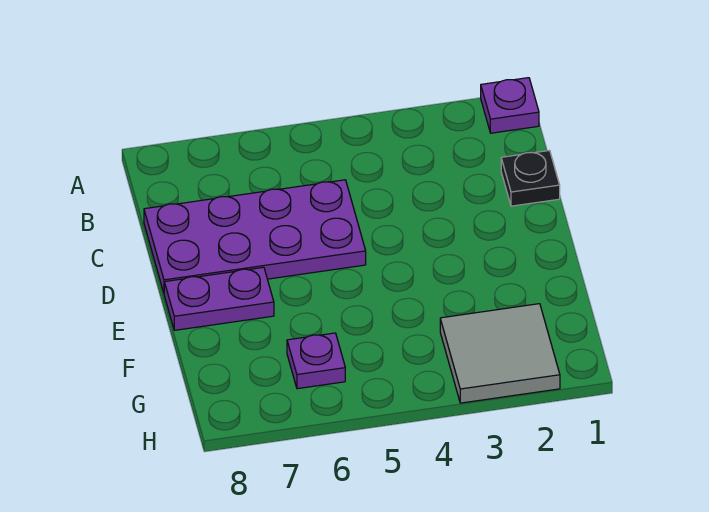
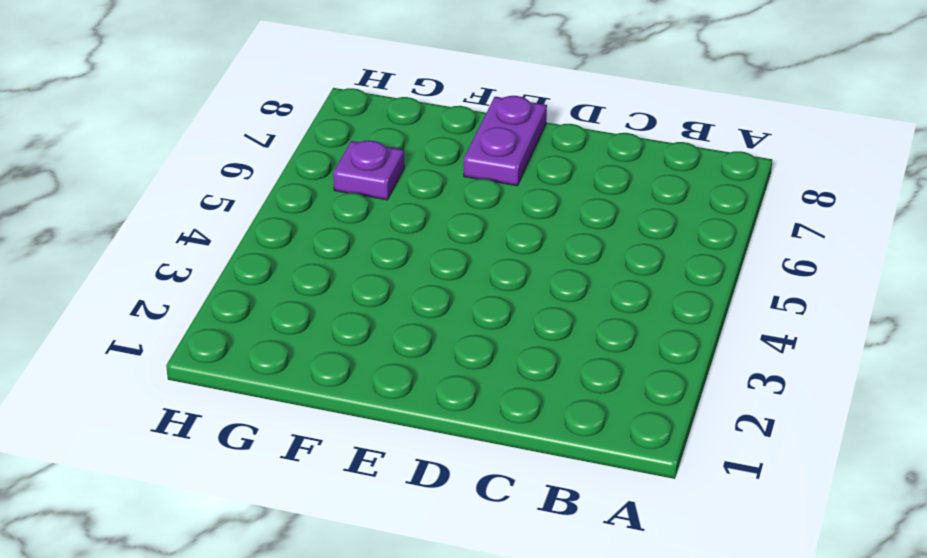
none -> purple 1x1 plate [481,78,539,133]
none -> black 1x1 plate [501,150,560,206]

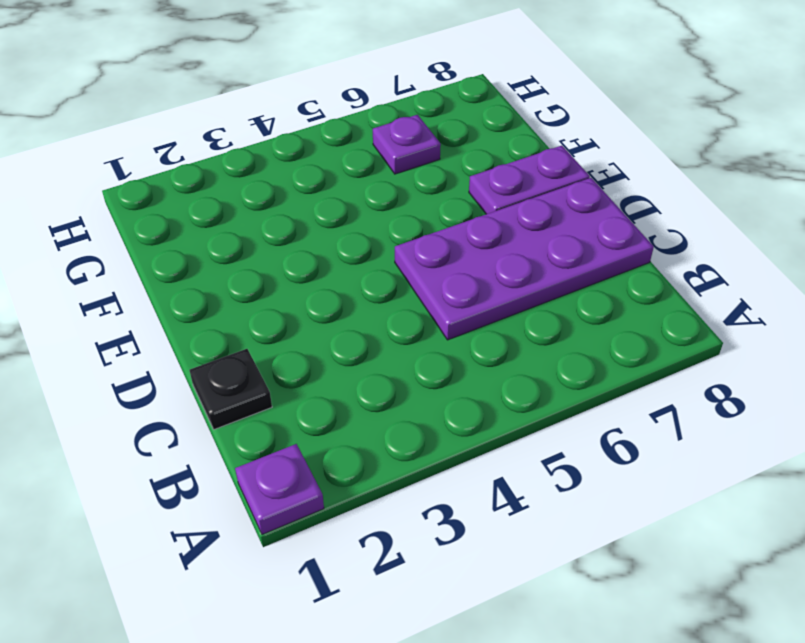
none -> grey 2x2 tile [440,304,560,403]

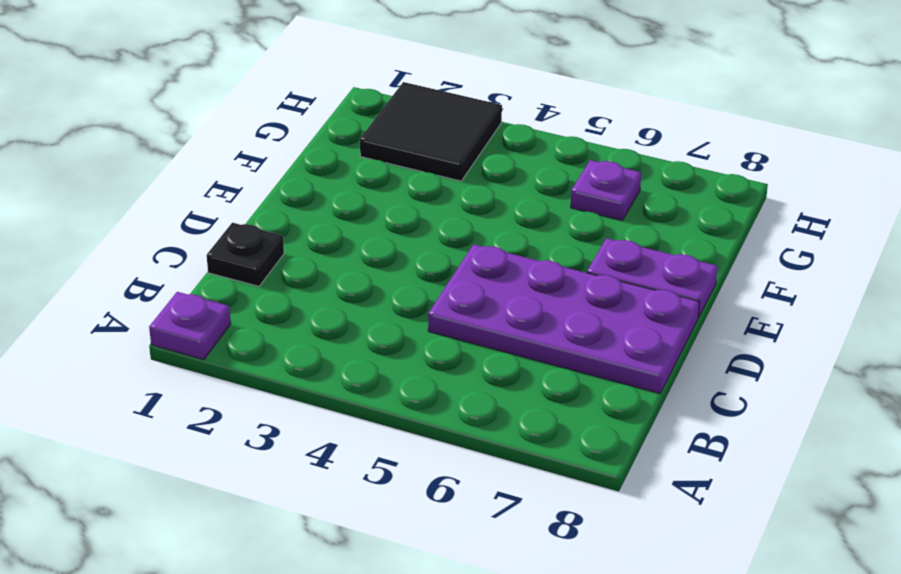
black 2x2 tile [360,82,502,181] -> grey 2x2 tile [440,304,560,403]

